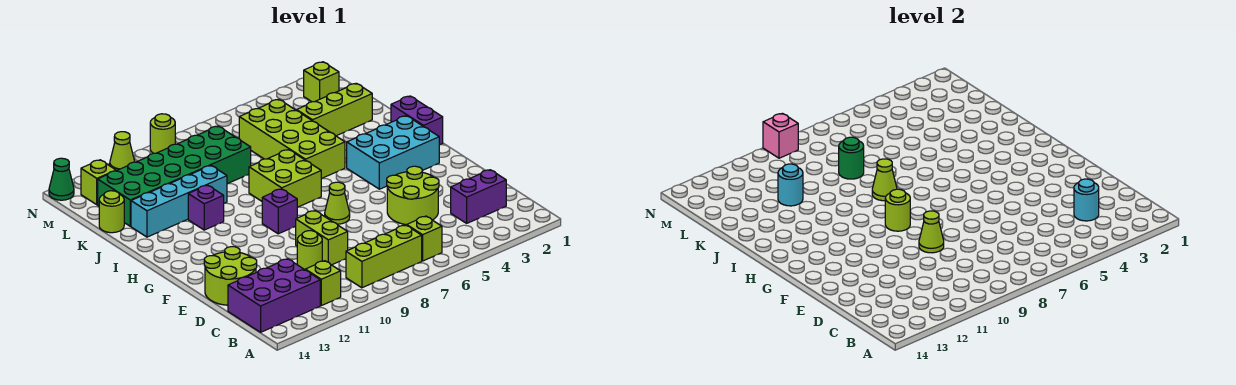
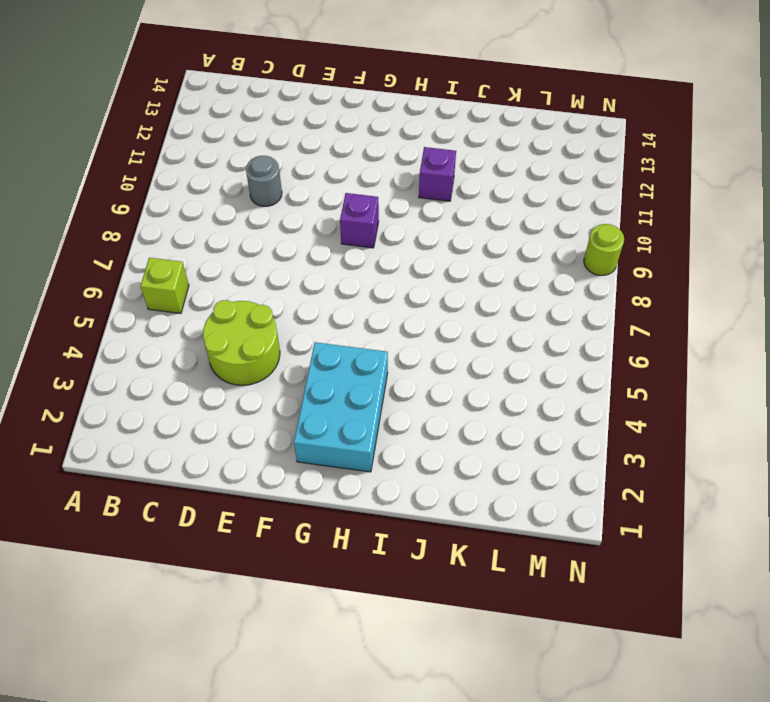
grey 1x1 round brick [246,156,282,206] -> lime 1x1 round brick [297,231,322,270]
none -> lime 1x3 brick [346,225,422,288]
none -> lime 1x1 brick [305,261,341,306]
none -> purple 2x3 brick [228,259,320,332]
none -> purple 1x2 brick [451,170,506,223]

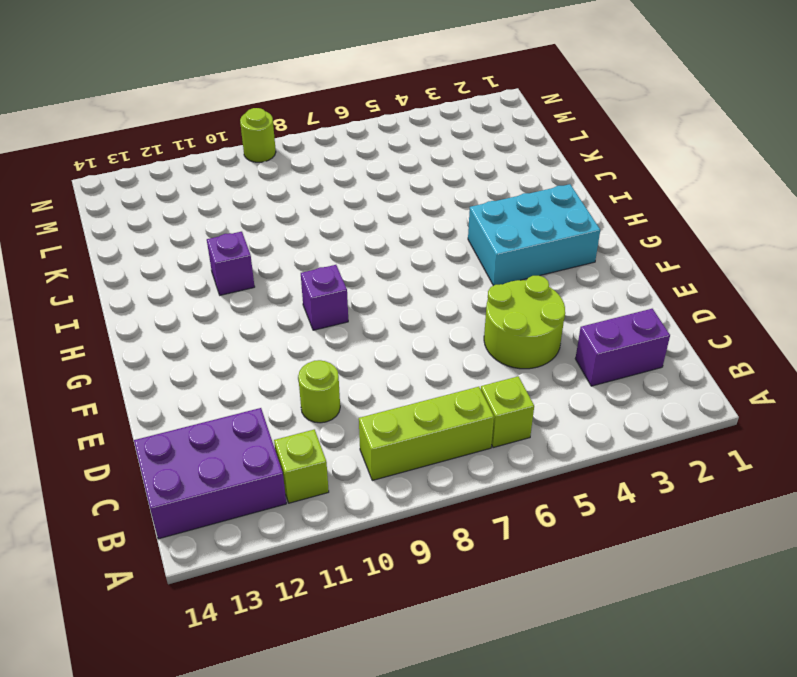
none -> lime 1x2 brick [295,211,348,265]
none -> lime 2x2 round brick [204,247,257,305]
none -> lime 1x1 cone [325,182,350,224]
none -> purple 1x2 brick [391,96,443,145]

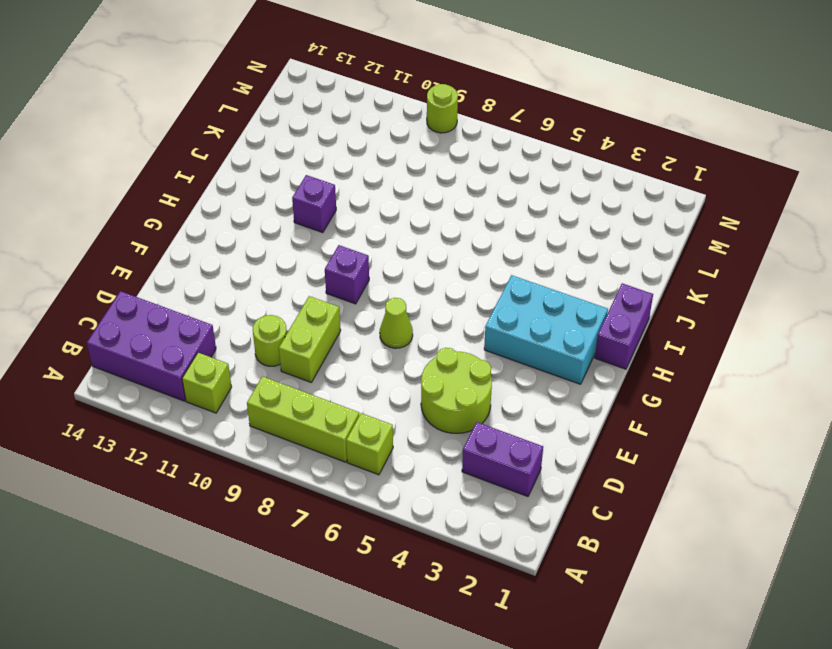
none -> lime 2x2 round brick [204,247,257,305]
none -> lime 2x2 brick [249,150,321,207]
none -> lime 2x4 brick [239,99,345,179]
none -> cyan 1x4 brick [131,166,227,237]

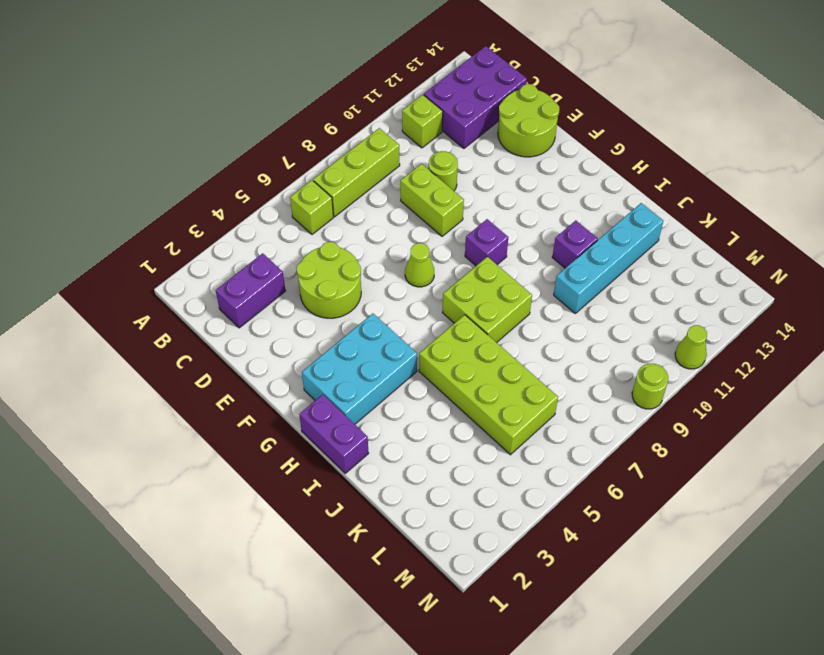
none -> lime 1x3 brick [297,83,372,136]
none -> green 2x6 brick [98,126,251,226]
none -> lime 1x1 round brick [99,191,124,233]
none -> lime 1x1 brick [304,62,339,102]

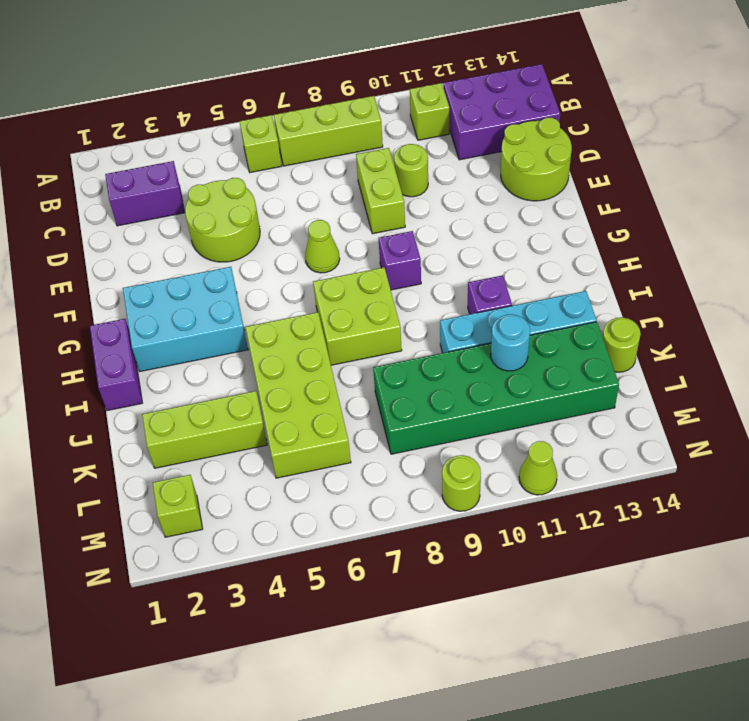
none -> lime 1x1 brick [81,160,116,205]
none -> green 1x1 cone [49,158,74,200]
none -> cyan 1x1 round brick [1074,179,1099,221]
none -> lime 1x1 cone [919,211,944,253]

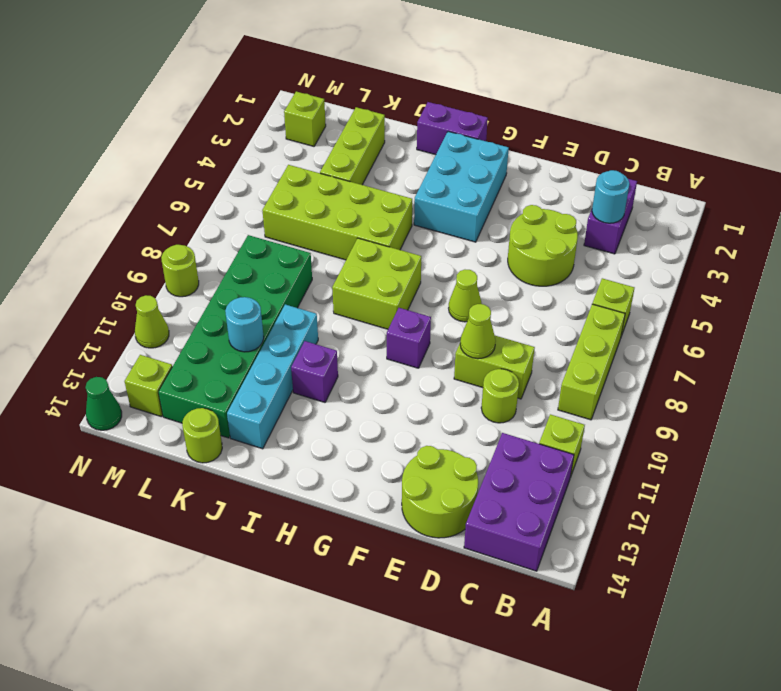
none -> lime 1x1 round brick [885,189,910,231]
none -> lime 1x1 cone [872,159,897,201]
none -> green 1x1 round brick [839,137,864,179]
none -> pink 1x1 brick [763,113,798,158]

